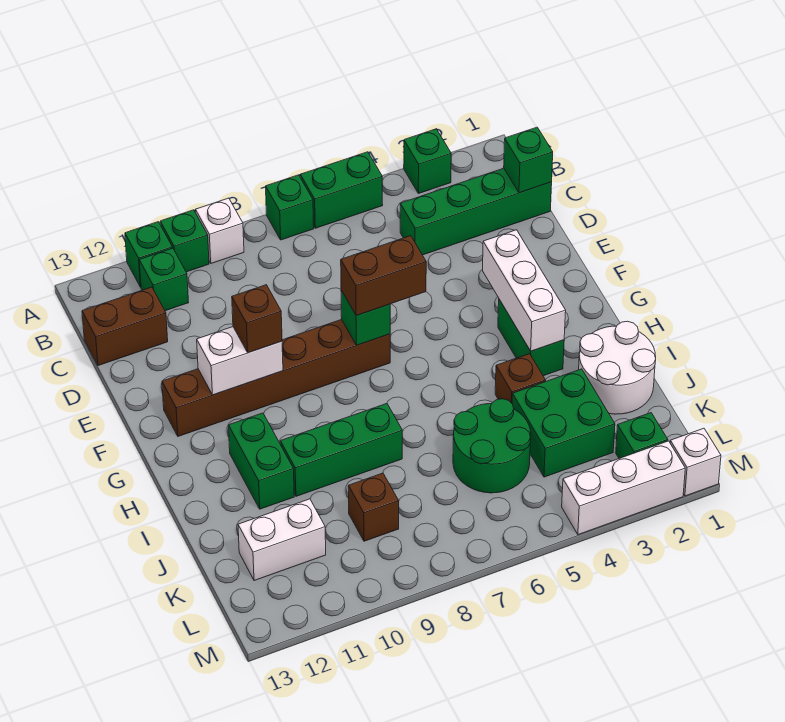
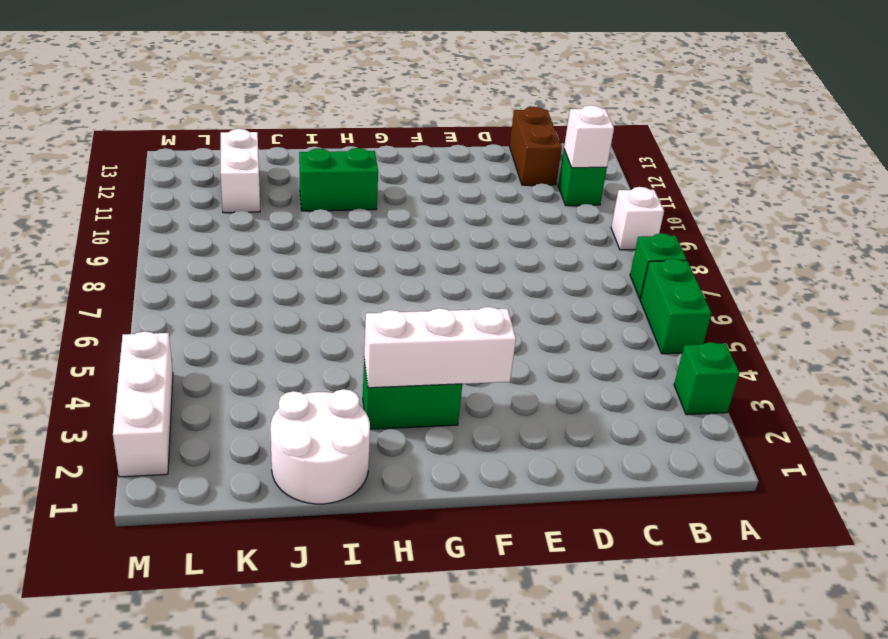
white 1x1 brick [564,105,614,168] -> white 1x1 brick moved to [670,428,721,496]
none -> green 1x1 brick [160,210,209,272]
none -> green 1x1 brick [125,222,172,287]
none -> green 1x4 brick [400,168,552,255]

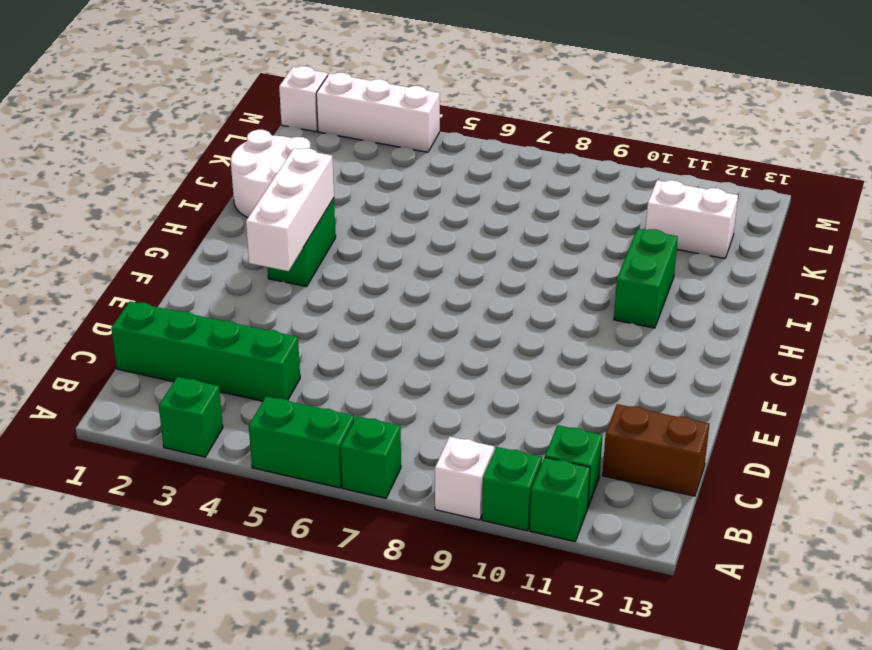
none -> brown 1x6 brick [162,320,390,436]
none -> brown 1x1 brick [495,354,546,403]
none -> green 1x3 brick [280,404,402,496]

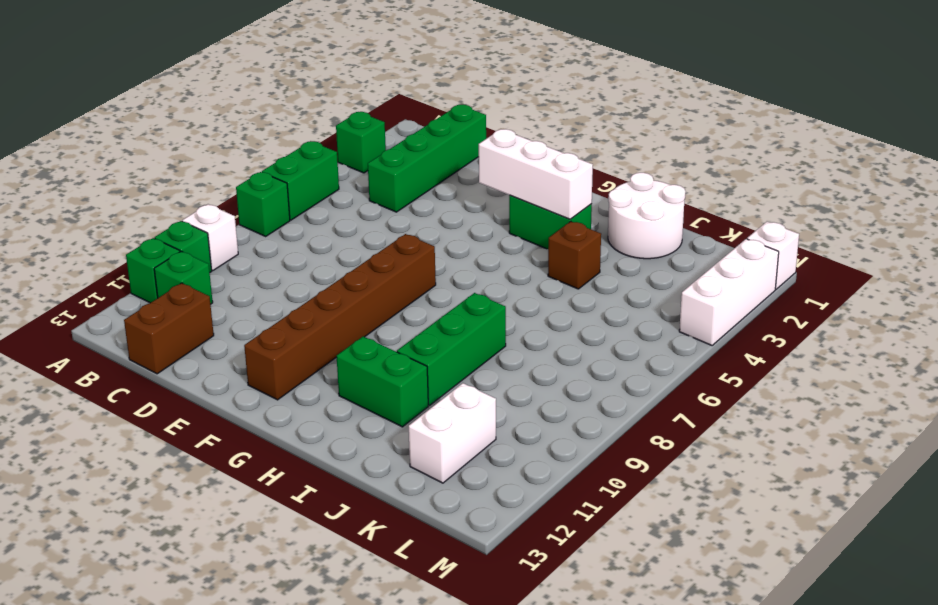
none -> green 2x2 brick [512,369,615,477]
none -> green 2x2 round brick [453,399,531,493]
none -> brown 1x1 brick [348,473,399,541]

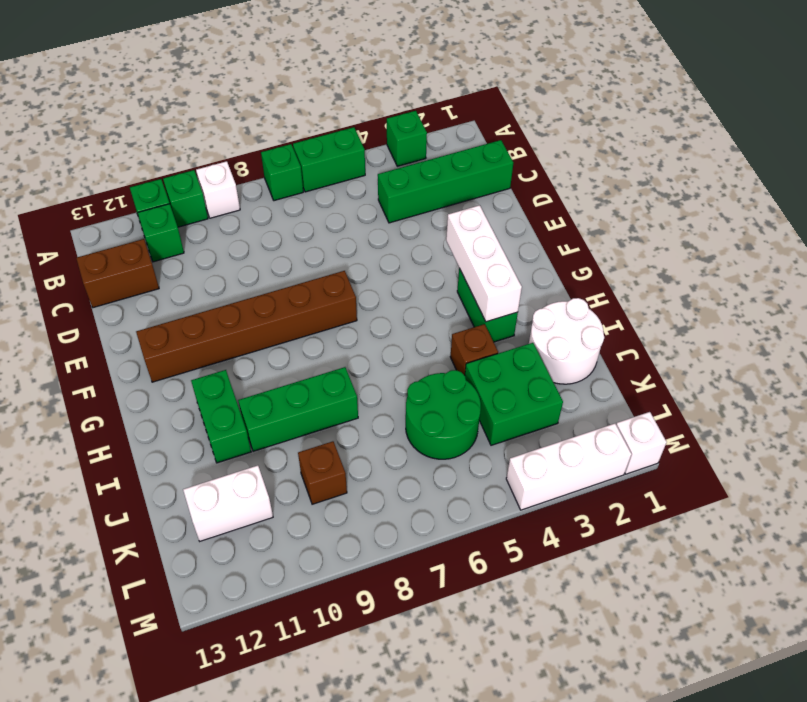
none -> green 1x1 brick [616,413,668,458]
none -> green 1x1 brick [504,127,553,193]
none -> green 1x1 brick [341,290,390,345]

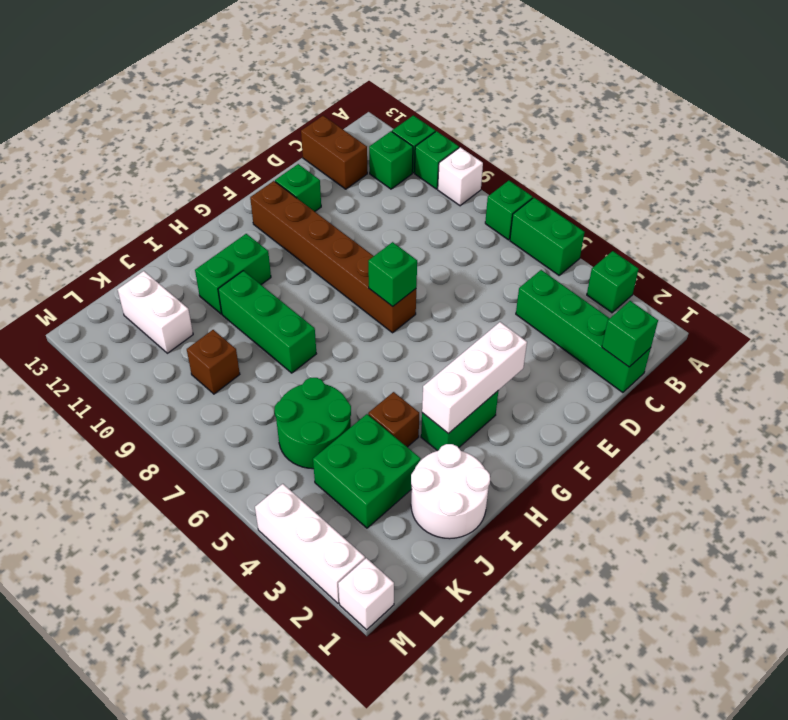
green 1x1 brick [275,164,321,211] -> green 1x1 brick moved to [616,413,668,458]
none -> white 1x2 brick [197,327,283,395]
none -> brown 1x2 brick [341,236,426,316]
none -> brown 1x1 brick [232,285,282,353]

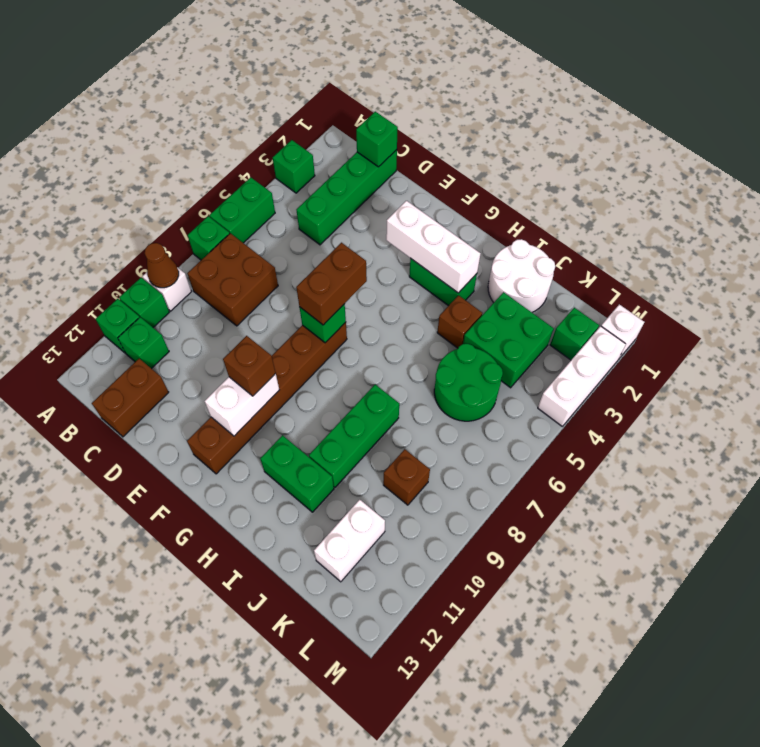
brown 1x1 cone [145,243,179,288] -> none
brown 2x2 brick [187,233,278,326] -> none

